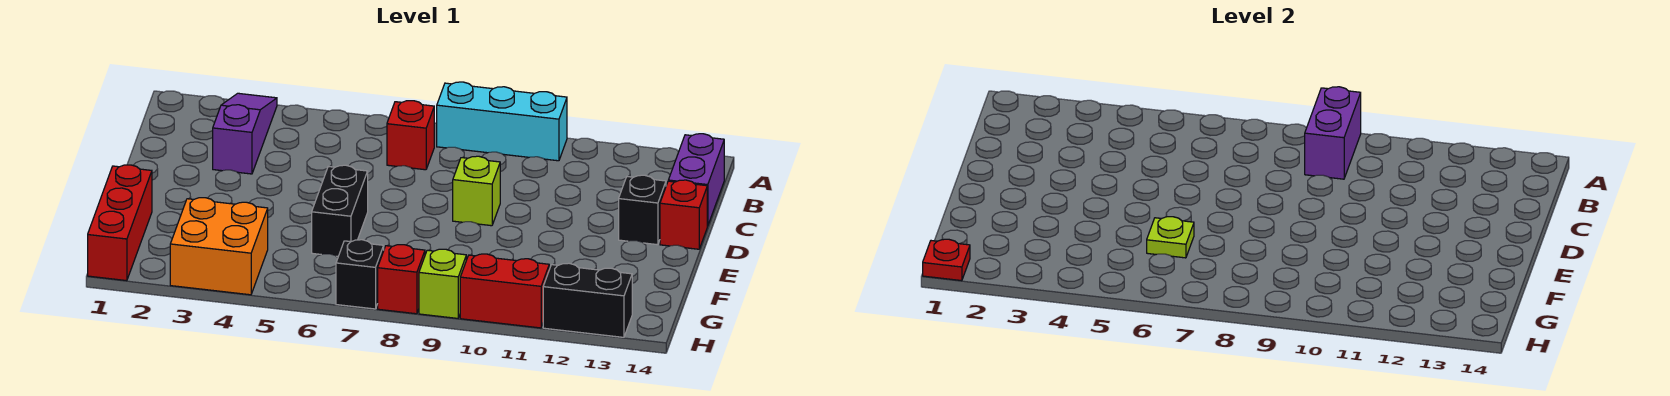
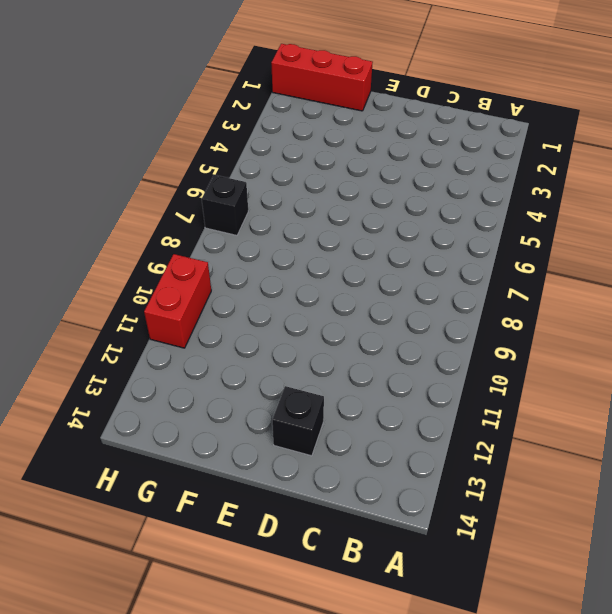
none -> purple 1x3 slope [213,93,277,174]
none -> cyan 1x3 brick [437,82,567,161]
none -> red 1x1 brick [387,101,434,170]

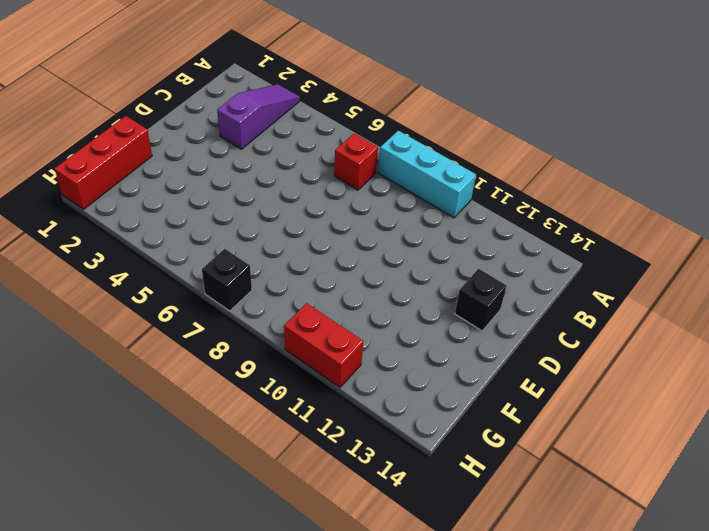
none -> purple 1x2 brick [668,134,724,226]
none -> lime 1x1 brick [453,156,500,226]
none -> red 1x1 brick [660,180,707,249]

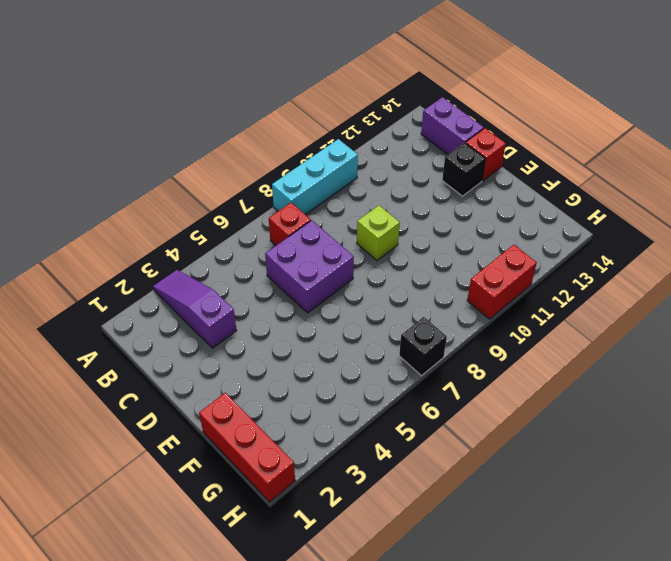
purple 2x2 brick [265,220,354,313] -> none
none -> black 1x2 brick [312,165,368,256]
none -> orange 2x2 brick [170,198,268,295]
none -> red 1x1 brick [378,245,425,314]

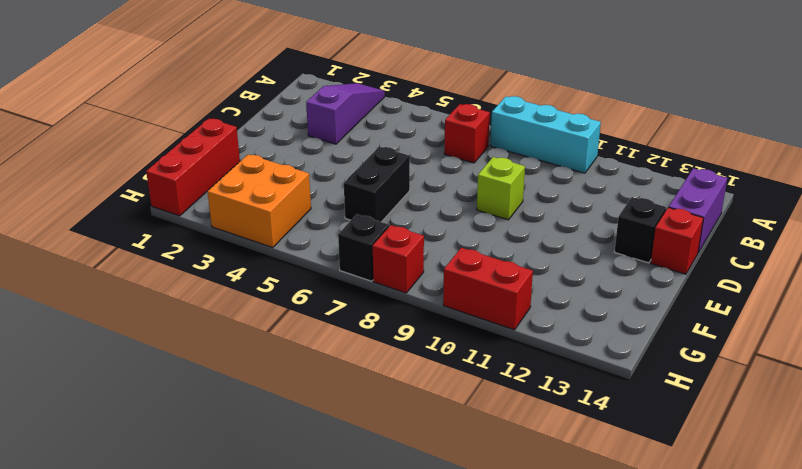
none -> lime 1x1 brick [419,249,466,318]
none -> black 1x2 brick [543,263,632,337]
none -> purple 1x2 brick [1305,87,1361,179]

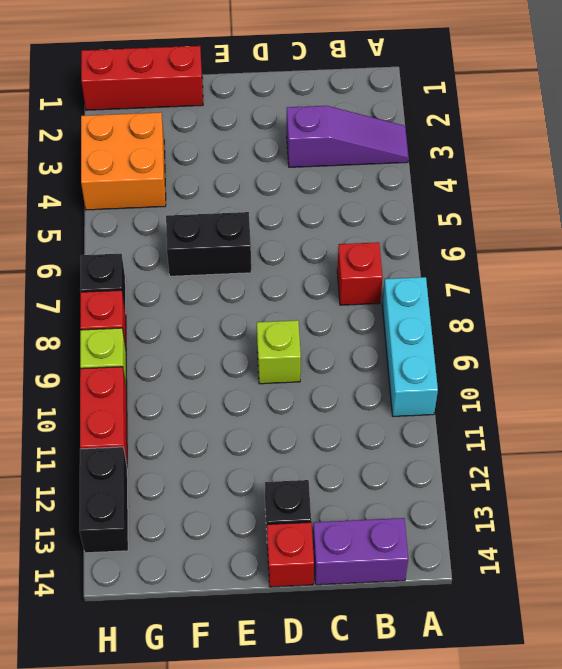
none -> purple 1x2 brick [1305,87,1361,179]
none -> lime 1x1 plate [1147,217,1194,258]
none -> red 1x1 plate [923,239,970,281]

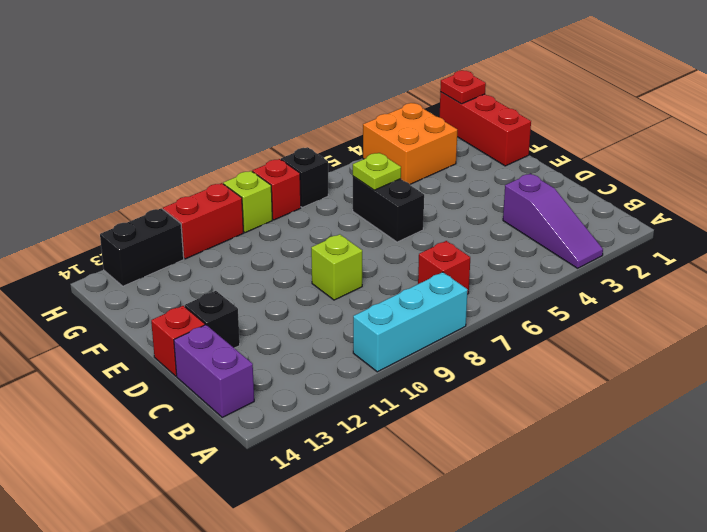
none -> purple 1x2 brick [1305,87,1361,179]

